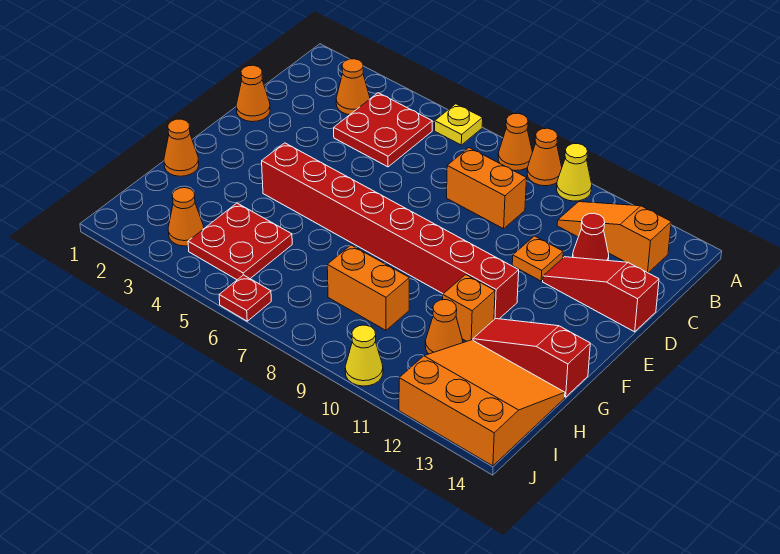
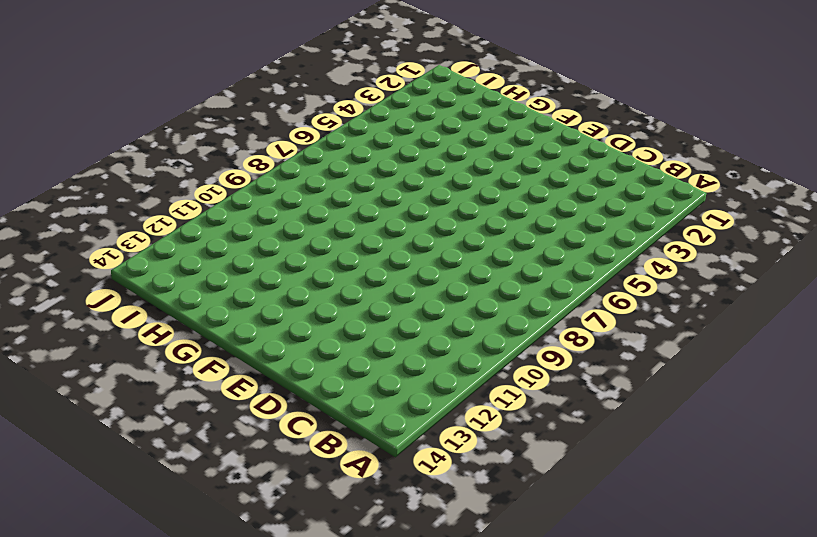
none -> yellow 1x1 plate [435,104,483,145]
none -> orange 1x1 cone [498,113,532,171]
none -> orange 1x1 cone [527,128,562,186]

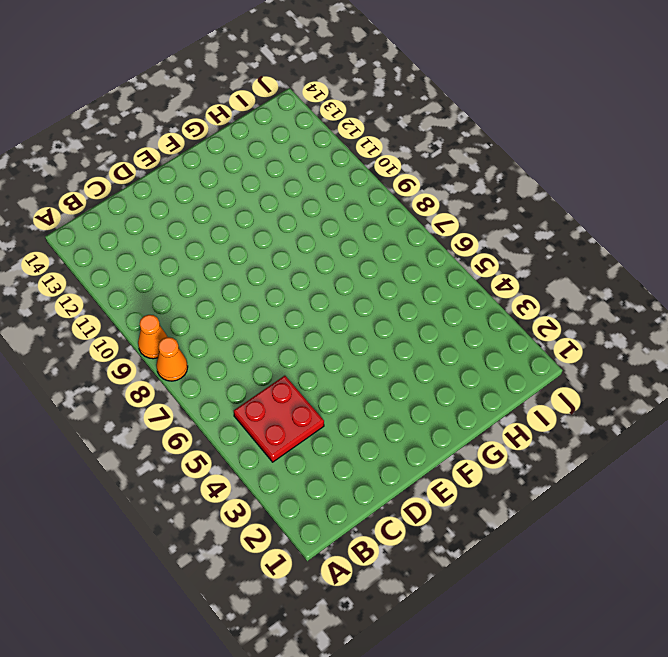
none -> yellow 1x1 plate [435,104,483,145]
none -> yellow 1x1 cone [557,144,592,201]
none -> orange 1x1 cone [336,59,370,115]

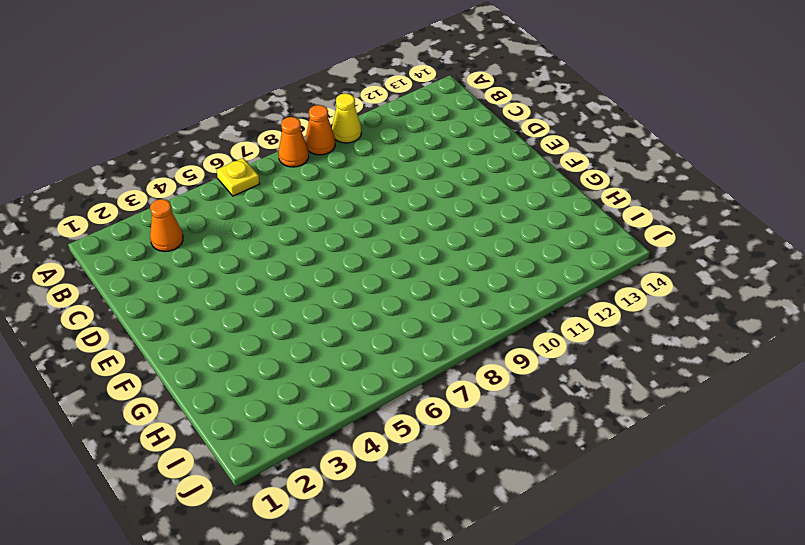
none -> red 2x2 plate [334,93,432,167]
none -> orange 1x3 slope [557,202,671,273]
none -> orange 1x2 brick [447,148,527,229]

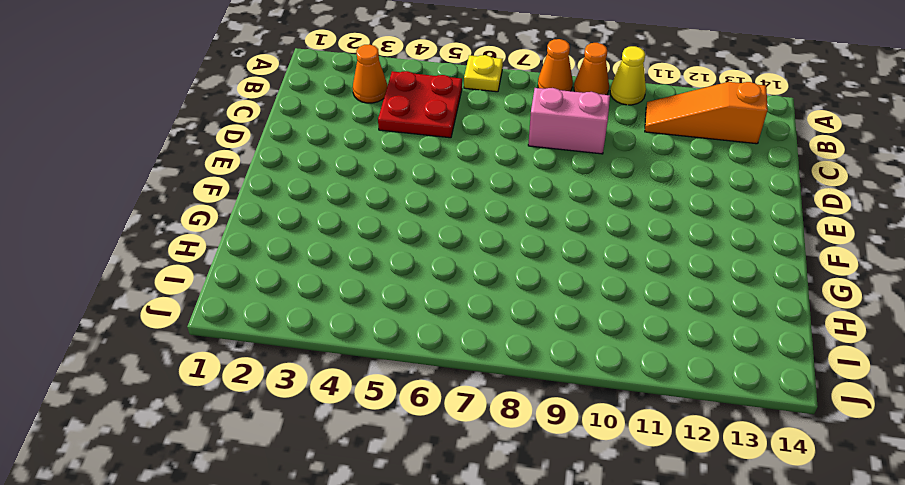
pink 1x2 brick [528,88,610,154] -> orange 1x2 brick [447,148,527,229]
none -> red 1x1 cone [573,213,609,261]
none -> orange 1x1 cone [236,65,270,122]
none -> orange 1x1 plate [512,236,563,281]

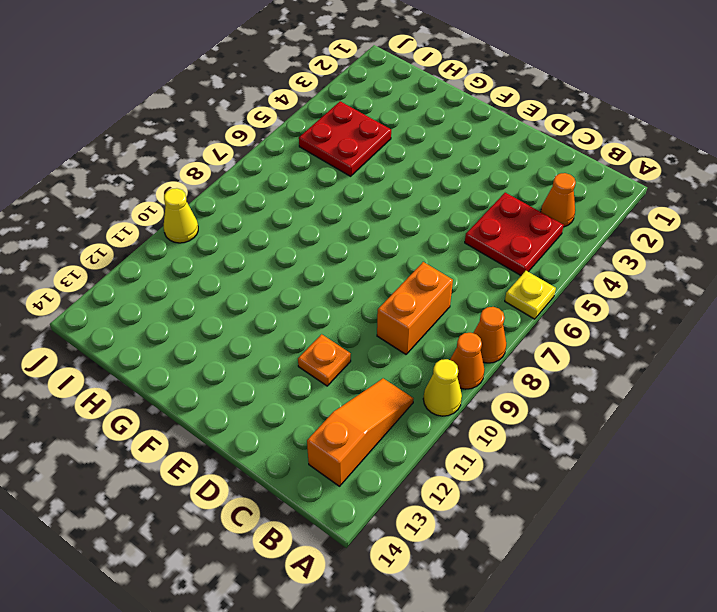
none -> red 1x1 cone [573,213,609,261]
none -> orange 1x1 cone [236,65,270,122]
none -> red 1x3 slope [543,257,659,332]

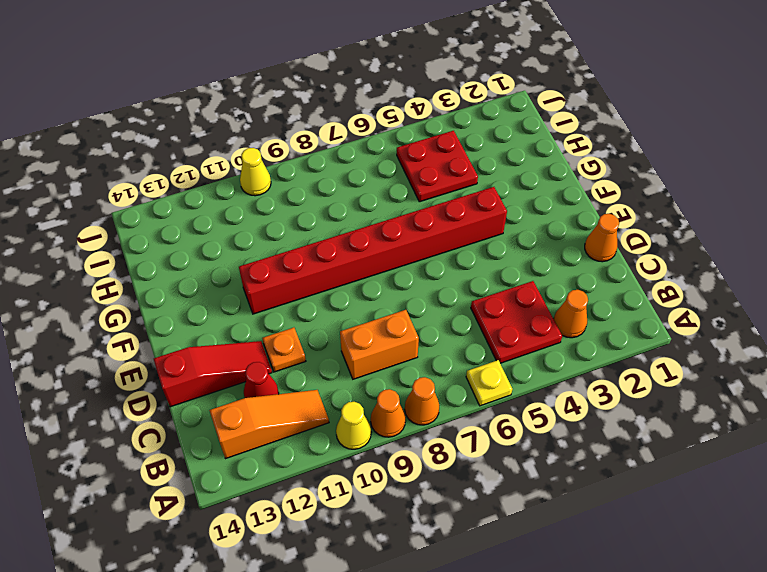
none -> orange 1x1 cone [164,119,199,176]
none -> orange 1x1 brick [443,275,495,341]
none -> red 1x3 slope [473,319,590,397]

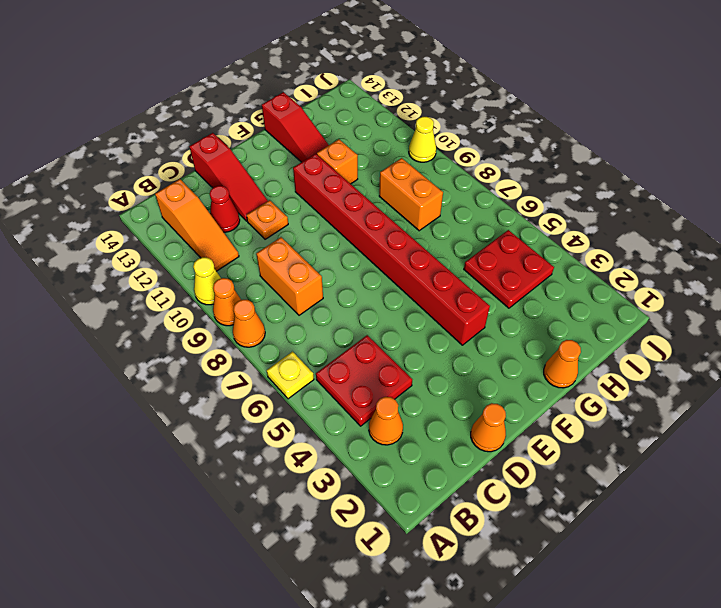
none -> orange 1x1 cone [425,300,463,354]
none -> orange 3x3 slope [399,340,565,466]
none -> orange 1x1 cone [168,188,204,246]

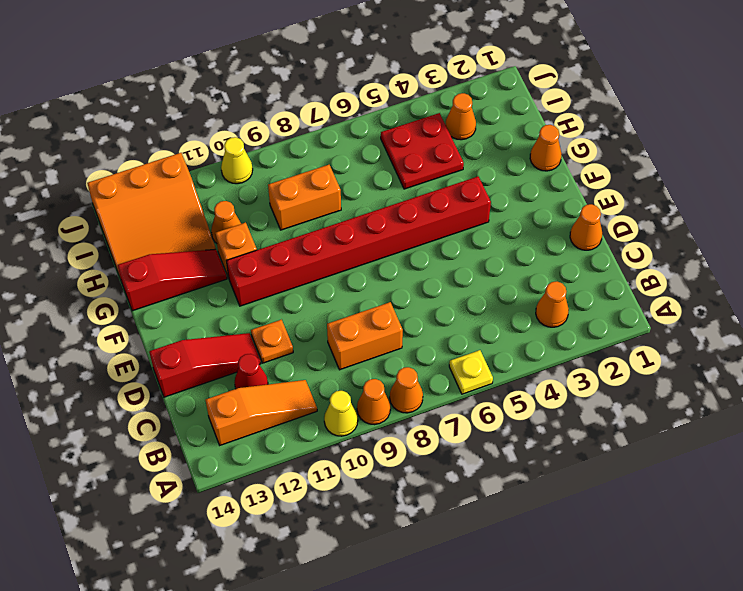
none -> red 2x2 plate [334,93,432,167]
none -> red 1x1 plate [219,275,271,321]

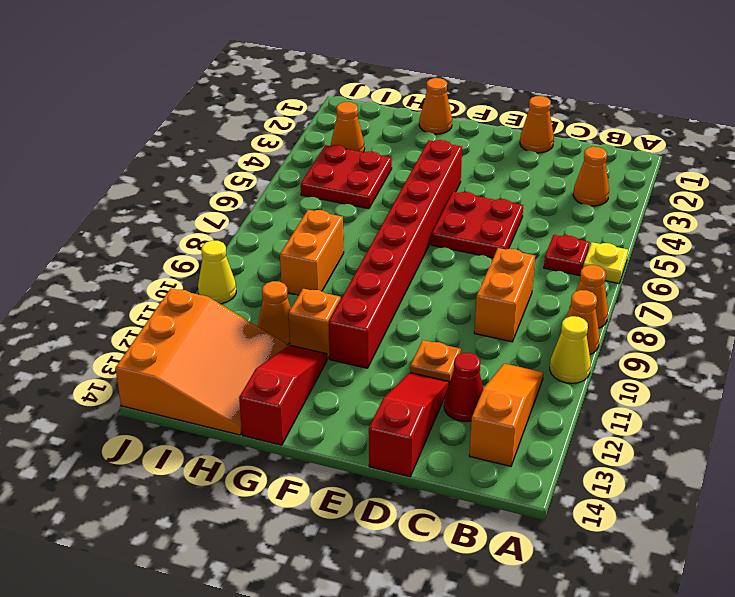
red 1x1 plate [544,235,590,276] -> red 1x1 plate moved to [219,275,271,321]
red 2x2 plate [431,192,523,258] -> red 2x2 plate moved to [334,93,432,167]

